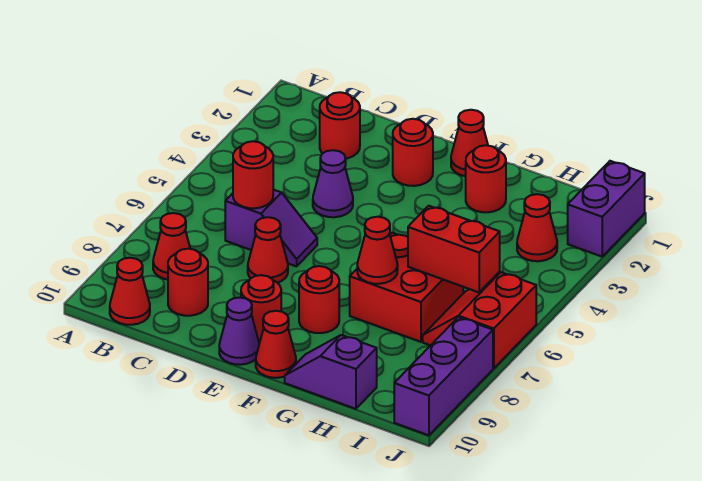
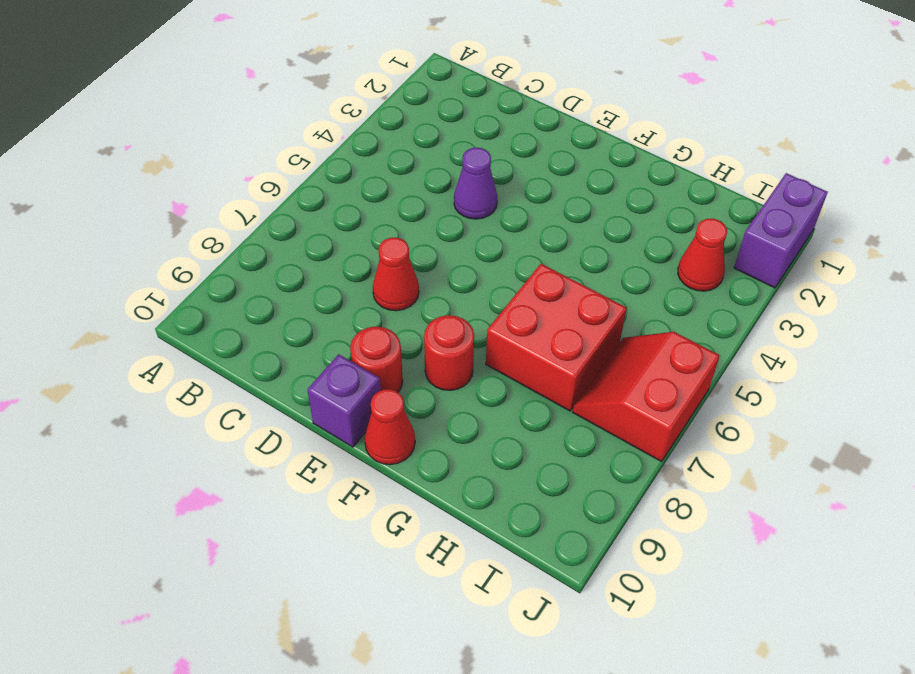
purple 1x1 brick [308,354,381,447] -> purple 1x1 cone [219,298,259,365]
none -> red 1x1 cone [153,213,190,280]
none -> red 1x1 cone [110,258,150,325]
none -> red 1x1 round brick [320,92,360,159]

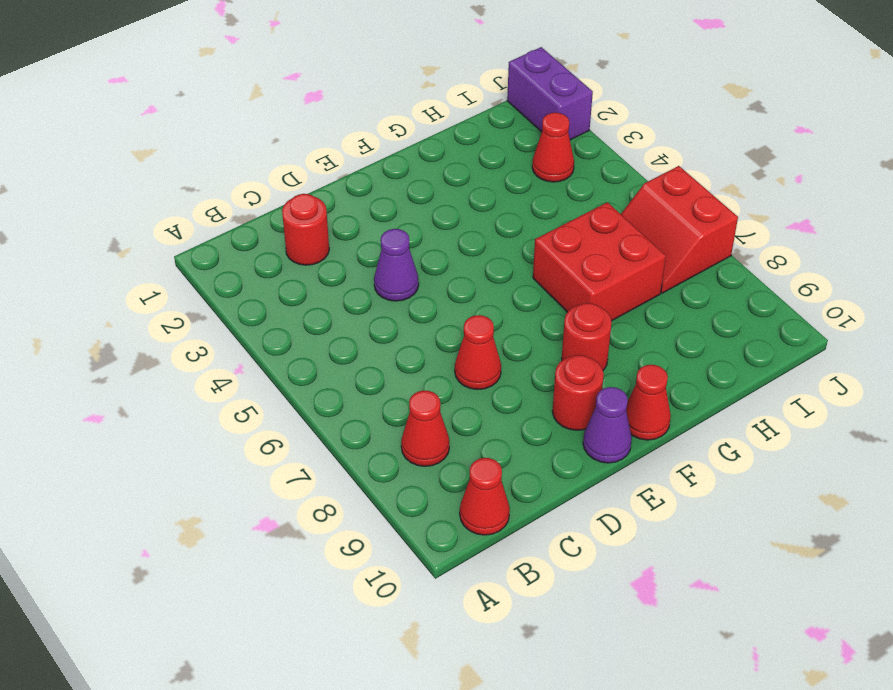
none -> purple 1x2 slope [225,190,317,266]
none -> red 1x1 round brick [168,249,208,316]
none -> red 1x1 round brick [393,119,433,186]

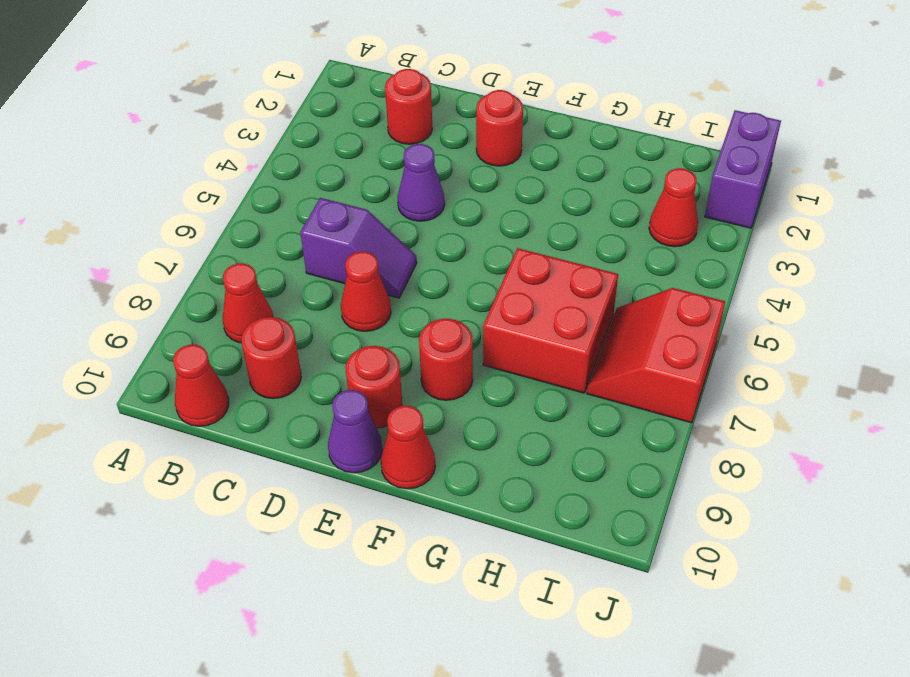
none -> red 1x1 cone [451,110,488,176]
none -> red 1x1 round brick [466,145,506,212]
none -> purple 1x2 slope [285,335,377,409]

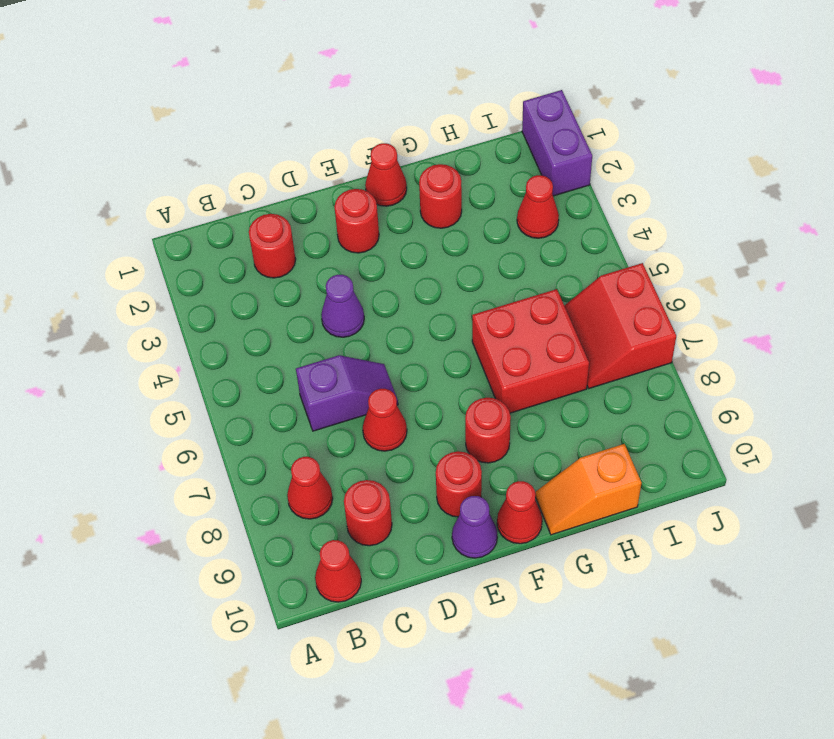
orange 1x2 slope [535,444,642,535] -> purple 1x2 slope [285,335,377,409]
none -> purple 1x3 brick [394,317,493,435]
none -> red 1x1 round brick [233,141,273,208]
none -> red 1x1 cone [357,217,398,284]

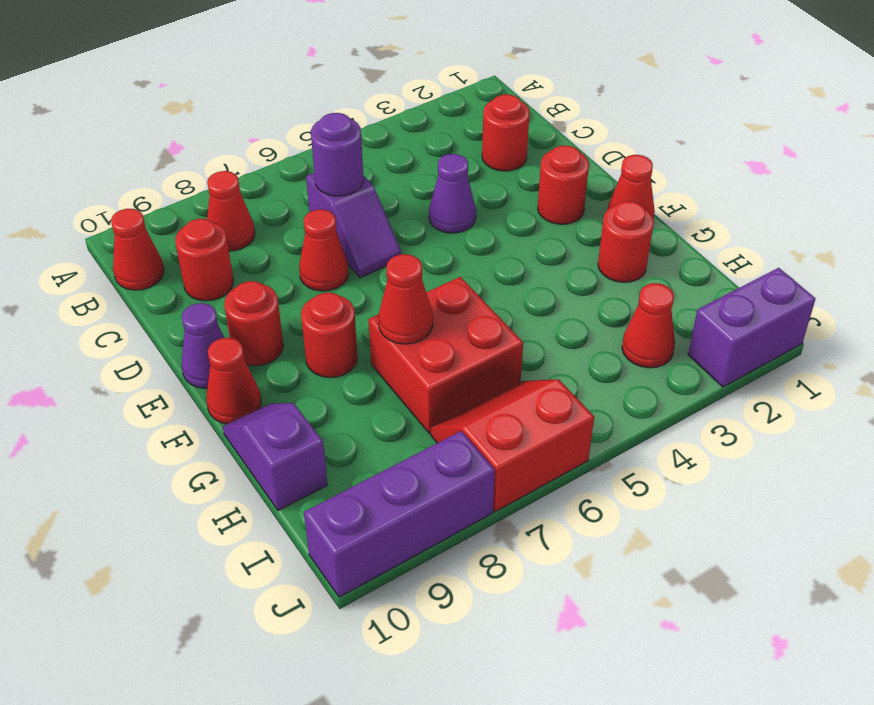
purple 1x1 round brick [311,113,364,196] -> red 1x1 round brick [233,141,273,208]
none -> red 1x2 brick [408,206,500,292]

